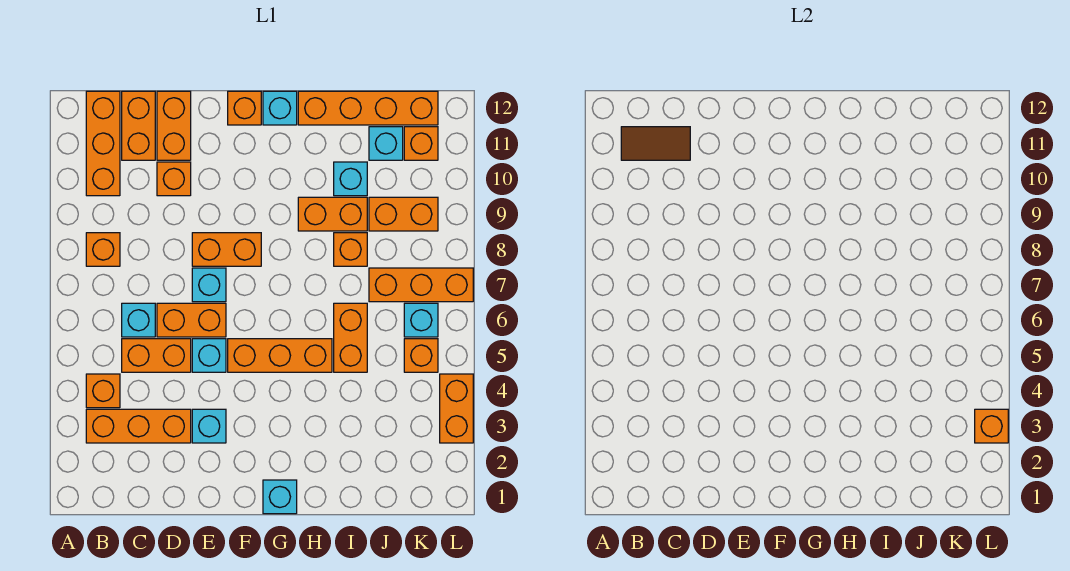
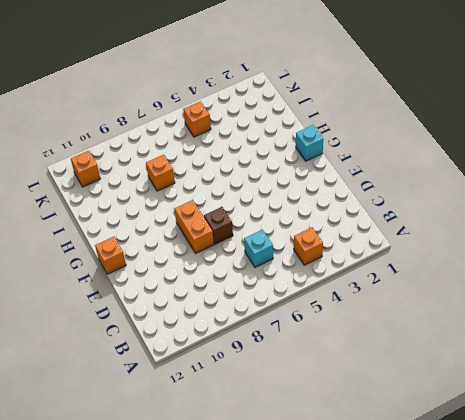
brown 1x1 brick [204,207,233,244] -> cyan 1x1 brick [192,268,226,302]
none -> orange 1x3 brick [86,409,191,443]
none -> orange 1x1 brick [86,233,120,266]
none -> orange 1x3 brick [86,91,120,196]
none -> orange 1x2 brick [122,339,191,372]

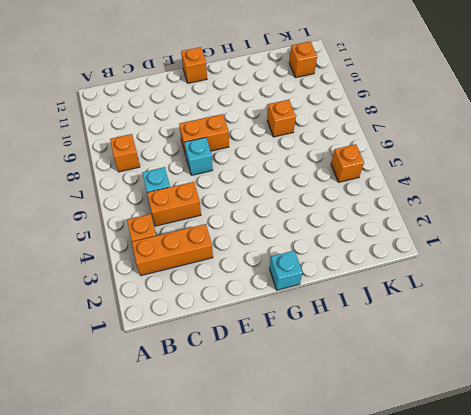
none -> orange 1x3 brick [86,91,120,196]
none -> orange 1x2 brick [122,91,155,160]
none -> orange 1x2 brick [157,303,226,337]
none -> orange 1x1 brick [157,162,191,196]

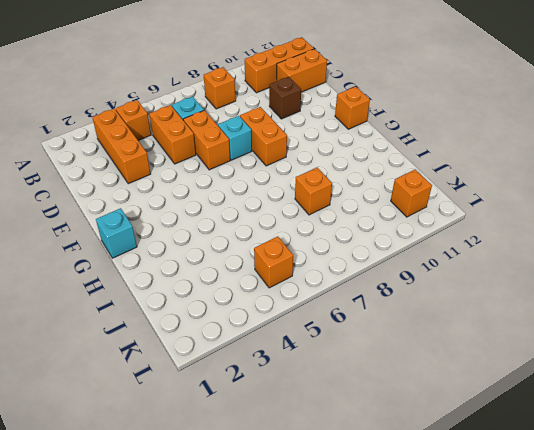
brown 1x1 brick [269,77,301,119] -> orange 1x1 brick [157,162,191,196]
none -> orange 1x2 brick [157,91,191,160]
none -> cyan 1x1 brick [192,409,226,443]
none -> cyan 1x1 brick [192,339,226,372]
none -> orange 1x3 brick [228,339,332,372]

